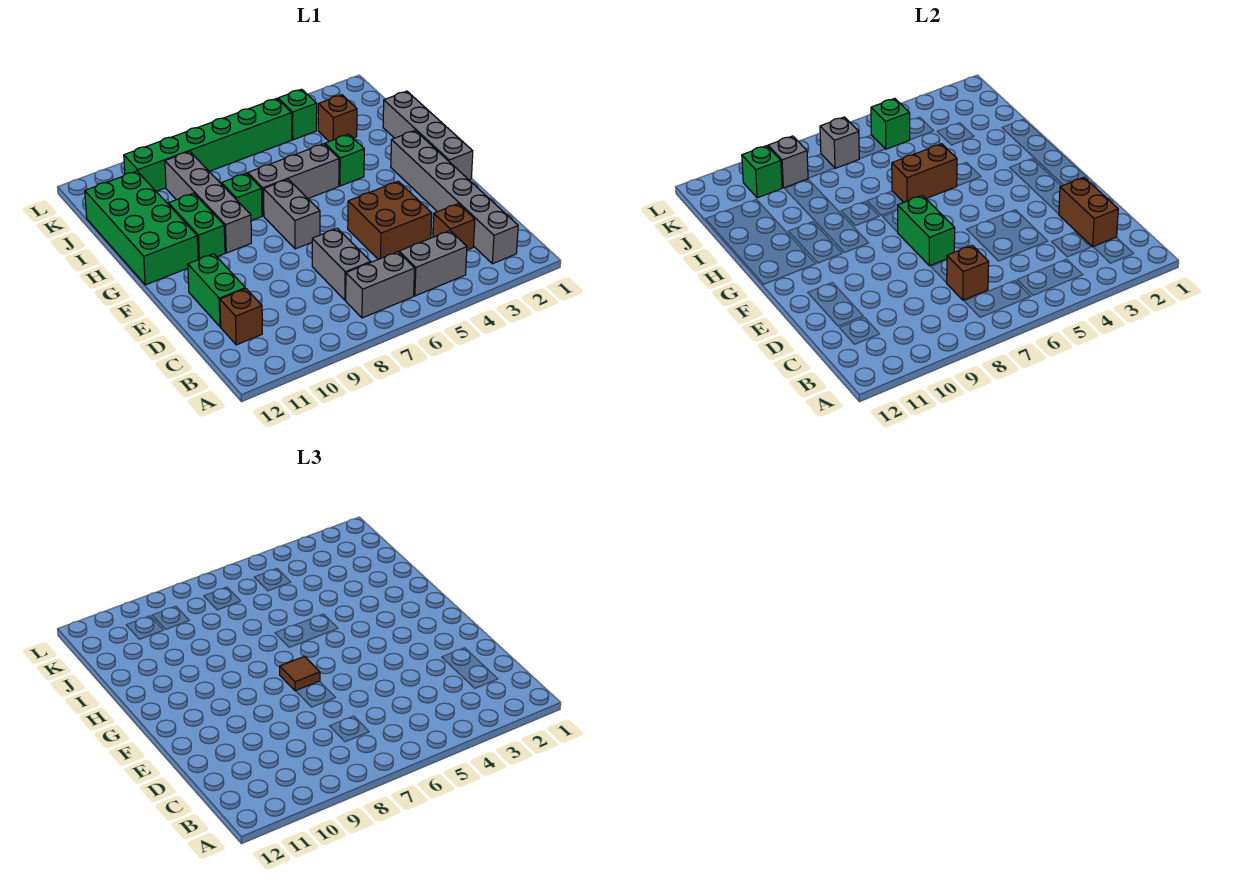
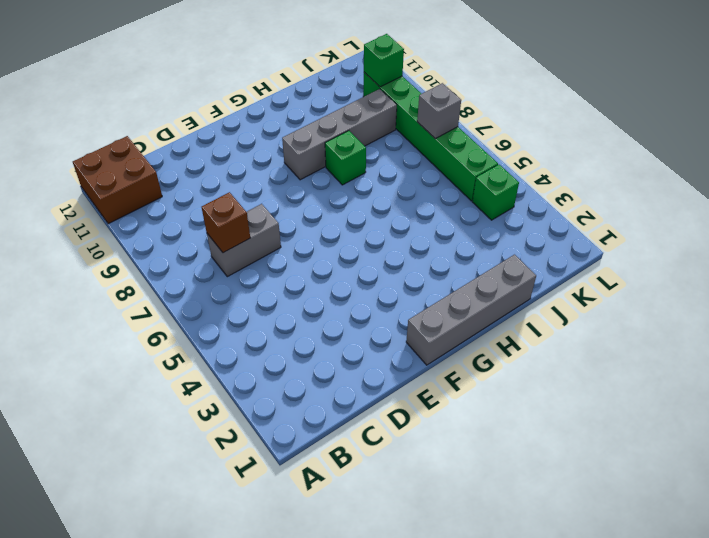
brown 2x2 brick [73,136,162,224] -> brown 2x2 brick moved to [348,181,432,259]
none -> grey 1x6 brick [391,131,518,264]
none -> grey 1x2 brick [399,231,467,296]
none -> grey 1x2 brick [346,252,415,318]

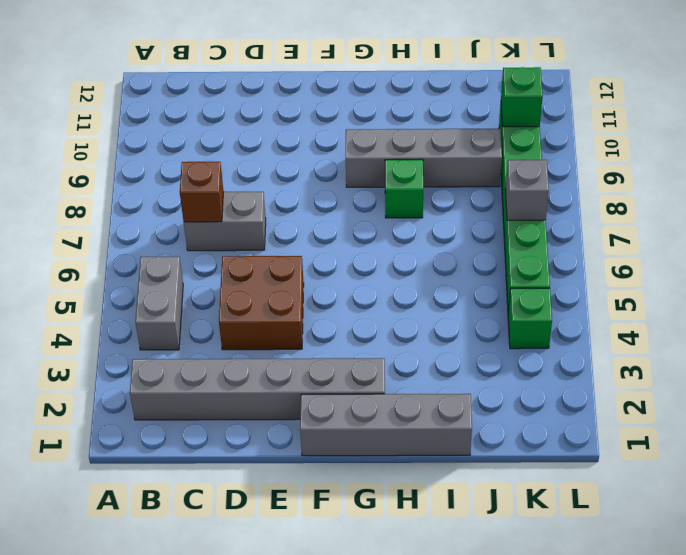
none -> grey 1x2 brick [346,252,415,318]
none -> brown 1x1 brick [433,204,475,250]
none -> brown 1x1 brick [220,289,262,345]

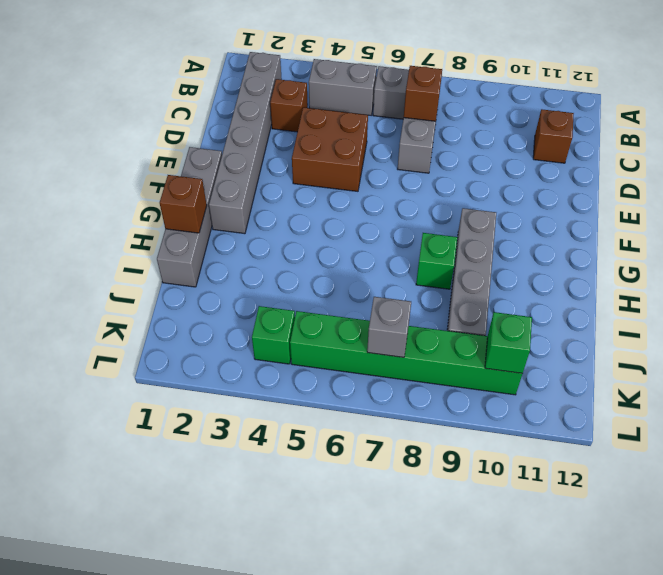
brown 1x1 brick [160,175,207,233] -> brown 1x1 brick moved to [318,95,357,142]
none -> green 1x2 brick [188,254,245,327]
none -> grey 1x2 brick [264,179,320,249]
none -> green 1x2 brick [168,193,225,260]

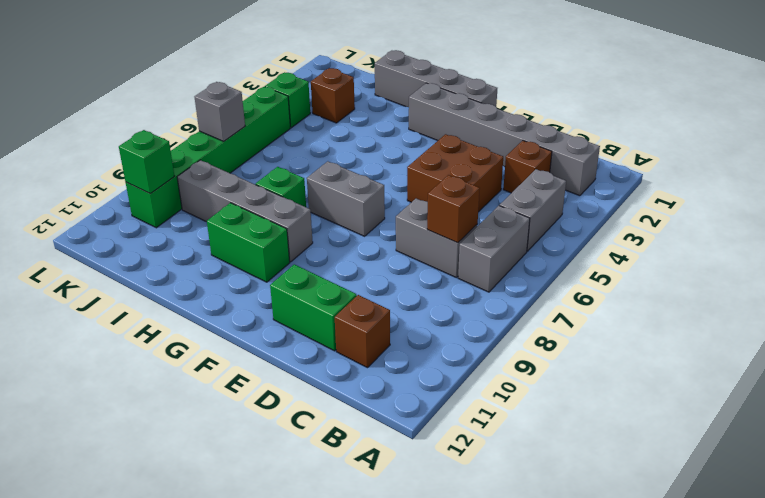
none -> green 2x4 brick [85,171,198,285]
none -> green 1x1 brick [325,134,364,186]
none -> grey 1x3 brick [248,144,339,216]

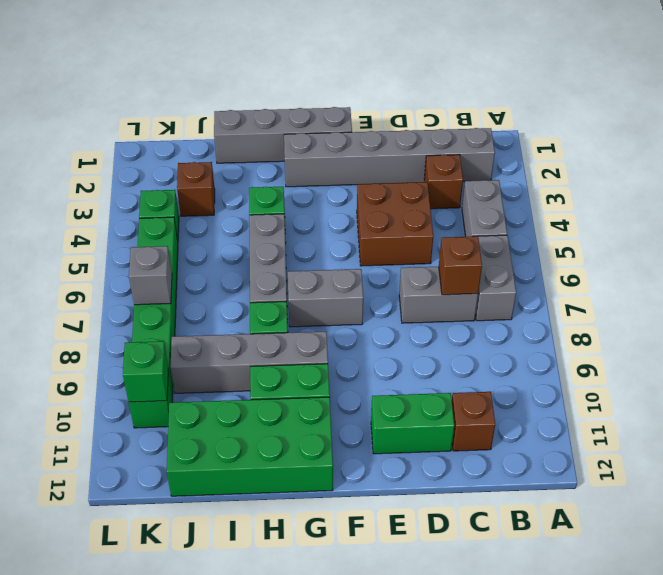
none -> brown 1x2 brick [1059,177,1118,247]
none -> green 1x2 brick [897,195,955,266]
none -> brown 1x2 brick [892,144,957,202]

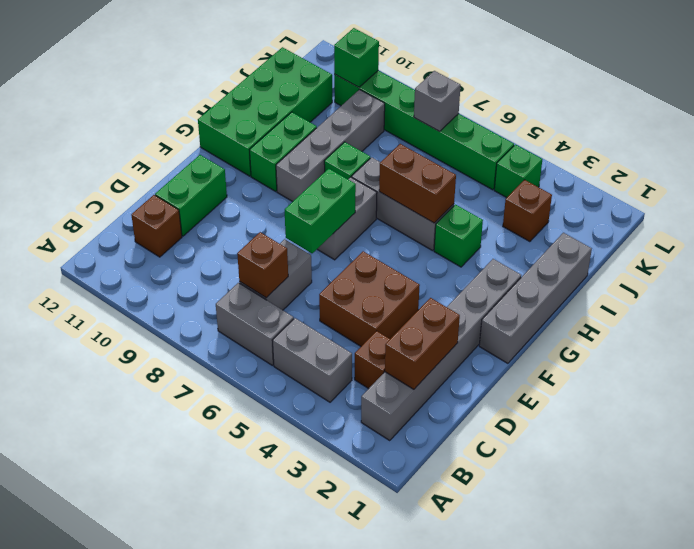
none -> green 1x1 brick [871,98,910,149]
none -> grey 1x1 brick [768,136,808,188]
none -> brown 1x1 tile [280,656,320,691]

